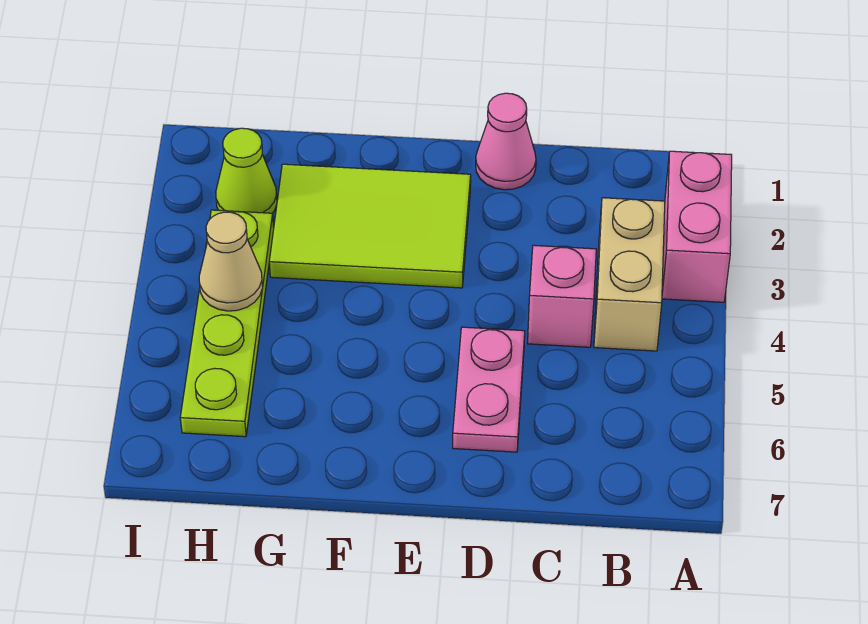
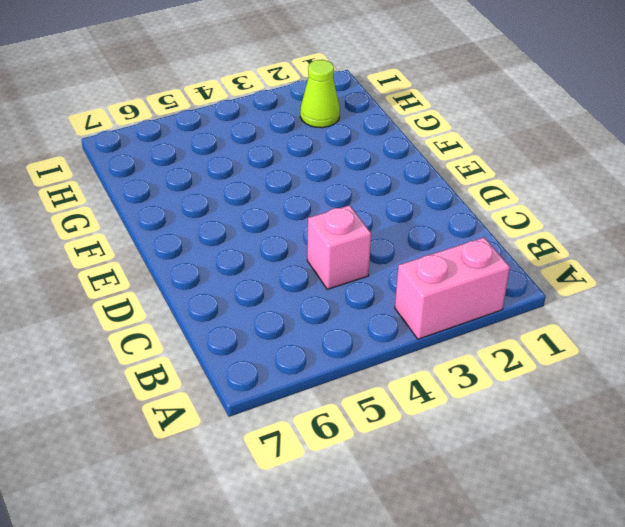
none -> tan 1x2 brick [594,198,665,351]
none -> pink 1x1 cone [476,93,536,190]

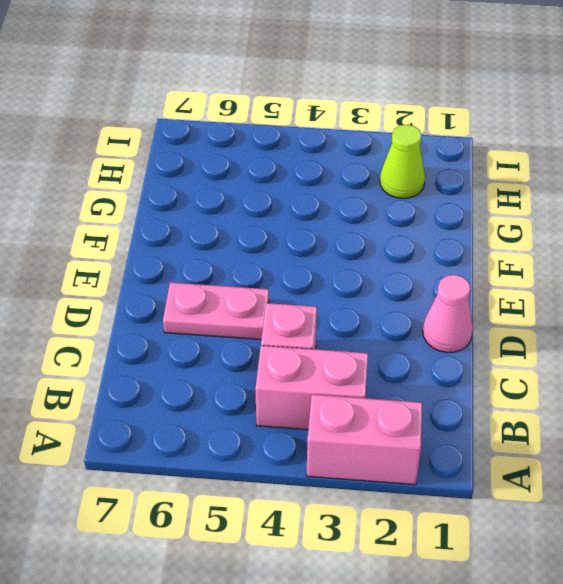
pink 1x2 brick [255,346,368,430] -> tan 1x2 brick [594,198,665,351]
none -> lime 2x3 tile [269,164,471,288]
none -> lime 1x4 plate [180,210,274,437]

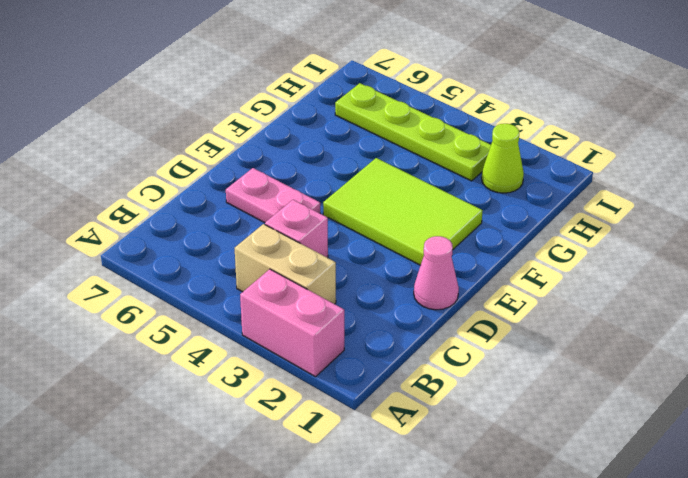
lime 2x3 tile [323,158,483,265] -> lime 2x3 tile turned to [269,164,471,288]
none -> tan 1x1 cone [199,212,263,311]

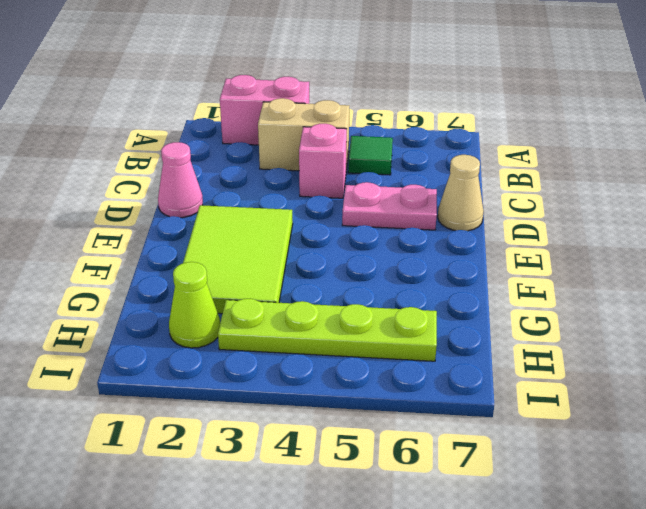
green 1x1 tile [348,136,393,175] -> none
tan 1x1 cone [438,155,484,231] -> tan 1x1 cone moved to [199,212,263,311]

